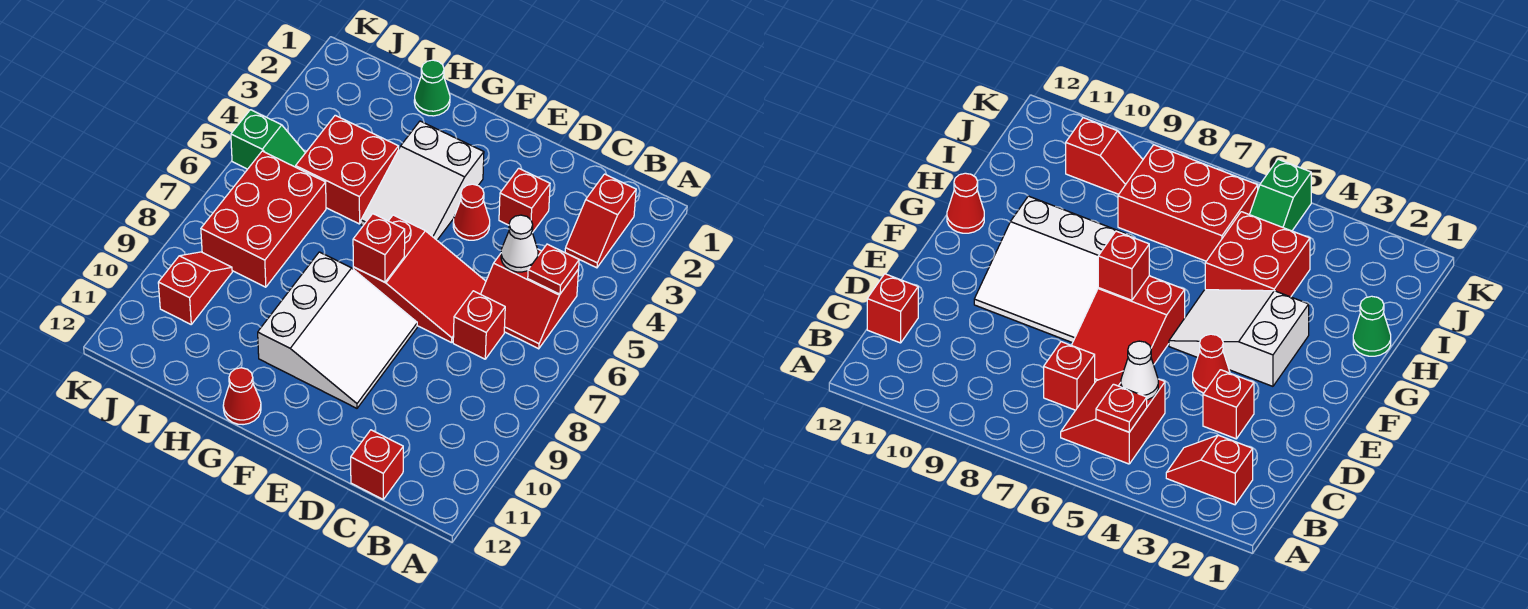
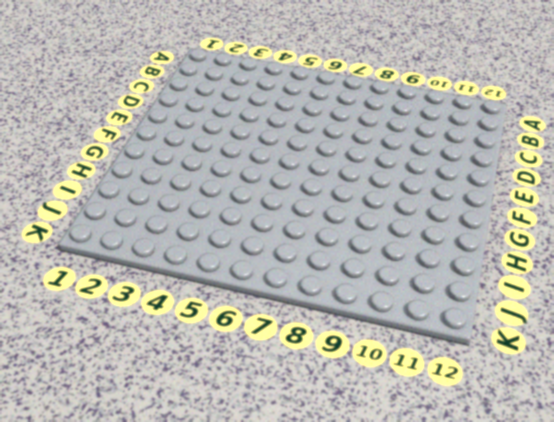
none -> red 1x2 slope [565,174,636,268]
none -> red 2x2 slope [481,249,579,349]
none -> red 1x1 brick [453,291,505,359]

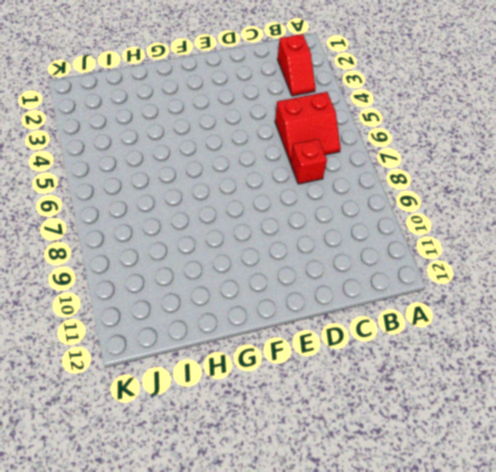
none -> red 1x1 brick [351,430,403,499]
none -> red 1x1 brick [499,168,550,233]
none -> red 2x3 slope [353,215,486,343]

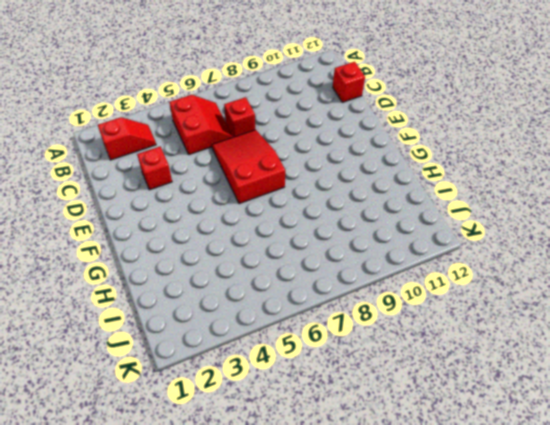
none -> red 1x1 cone [453,184,490,240]
none -> white 3x3 slope [258,252,417,408]
none -> white 2x3 slope [361,121,484,240]

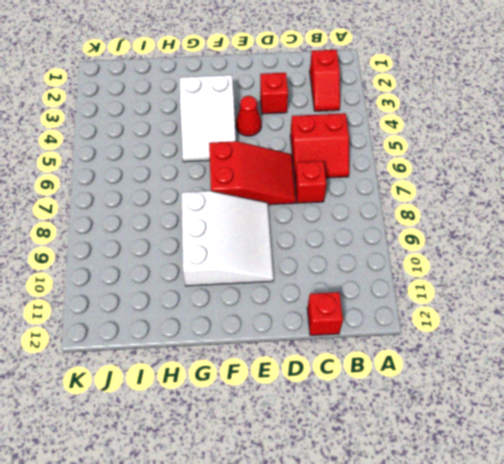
none -> red 1x1 cone [223,368,261,425]
none -> green 1x1 cone [414,60,450,116]
none -> red 2x2 brick [296,115,399,224]

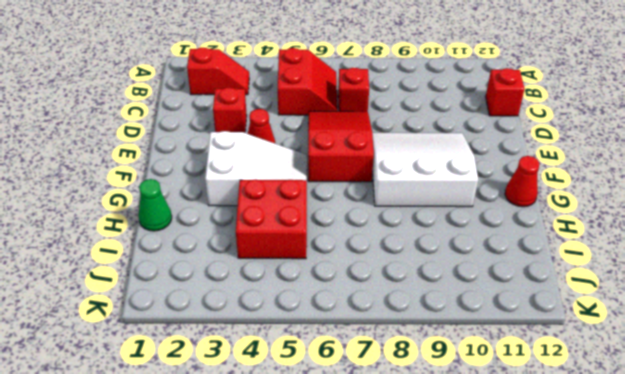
none -> red 2x3 brick [201,151,326,287]
none -> green 1x2 slope [231,110,305,169]
none -> red 1x2 slope [158,252,232,324]

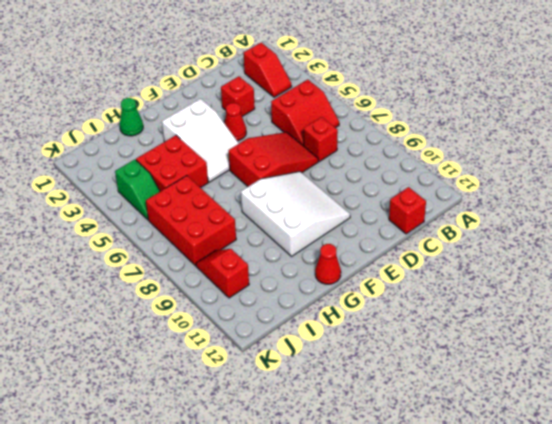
green 1x2 slope [115,159,160,220] -> green 1x2 slope turned to [231,110,305,169]
none -> red 1x1 plate [528,244,579,294]
none -> white 1x1 cone [501,215,538,272]
none -> red 1x1 brick [353,214,405,282]

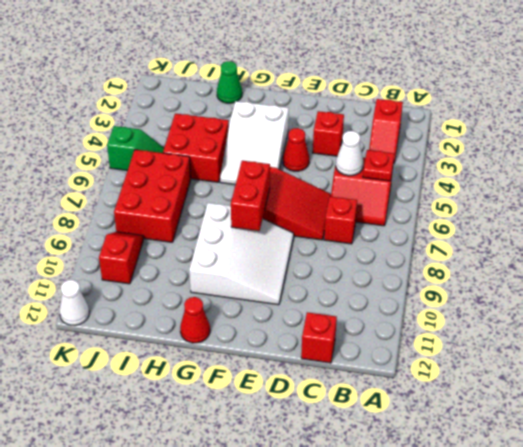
red 1x2 brick [231,161,270,231] -> red 1x1 brick [353,214,405,282]
white 1x1 cone [59,280,89,325] -> none

